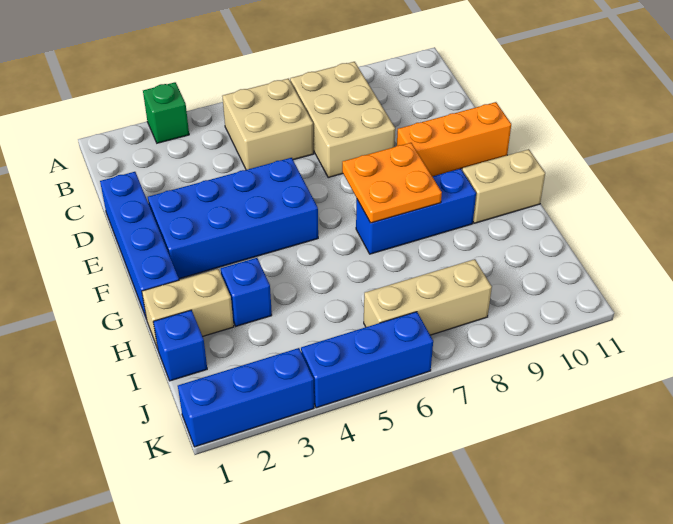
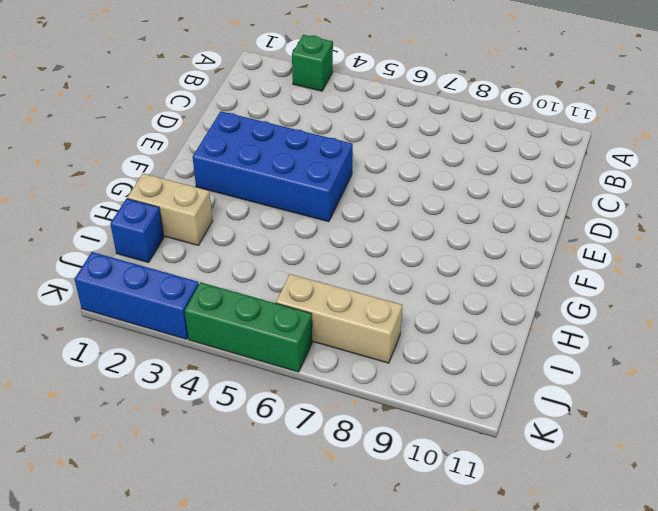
green 1x3 brick [185,282,312,372] -> blue 1x3 brick [301,312,433,408]
none -> tan 2x2 brick [222,79,314,170]
none -> tan 2x3 brick [290,62,395,177]
none -> blue 1x4 brick [100,172,179,319]

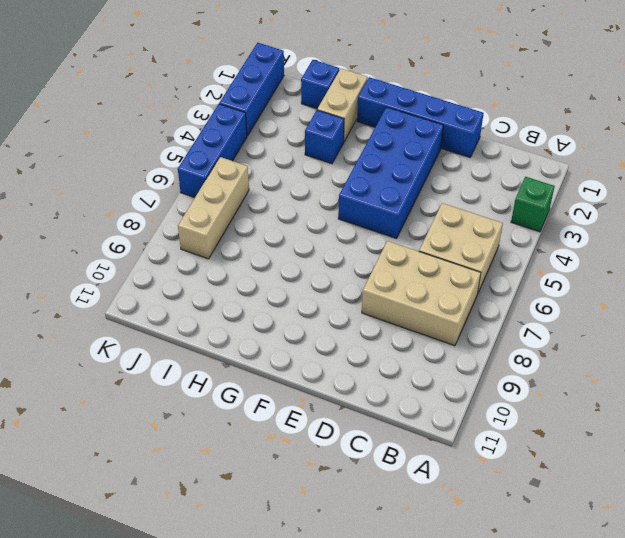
none -> orange 1x3 brick [397,102,511,177]
none -> blue 1x3 brick [356,169,476,254]
none -> tan 1x2 brick [462,149,545,223]

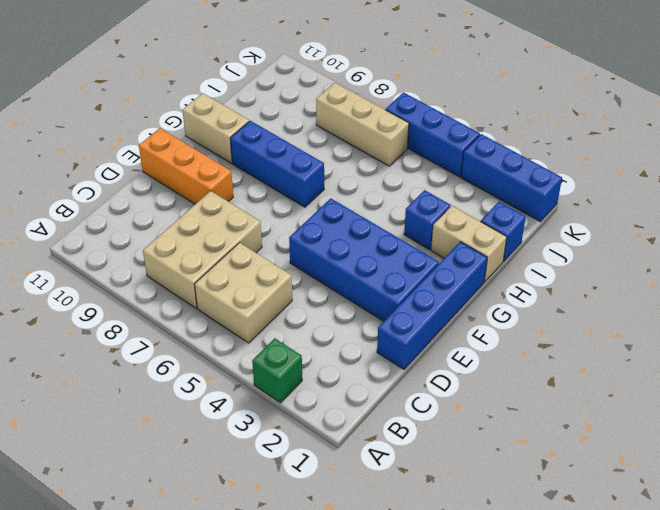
none -> orange 2x2 plate [342,143,442,223]

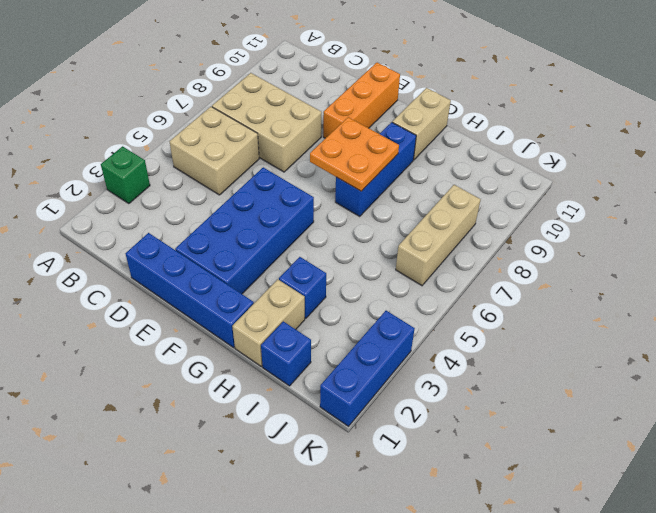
none -> blue 1x3 brick [301,312,433,408]

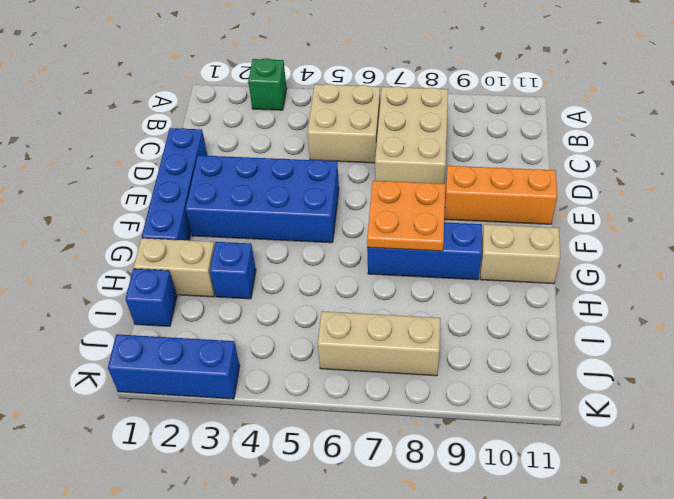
none -> blue 1x3 brick [301,312,433,408]

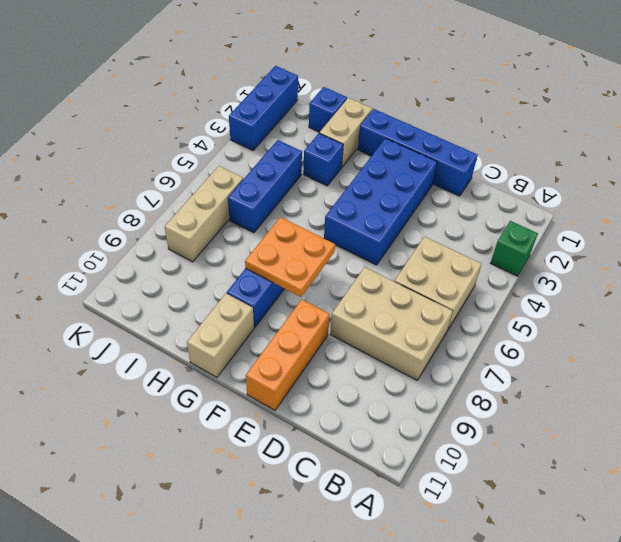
blue 1x3 brick [228,140,302,233] -> blue 1x3 brick moved to [301,312,433,408]

